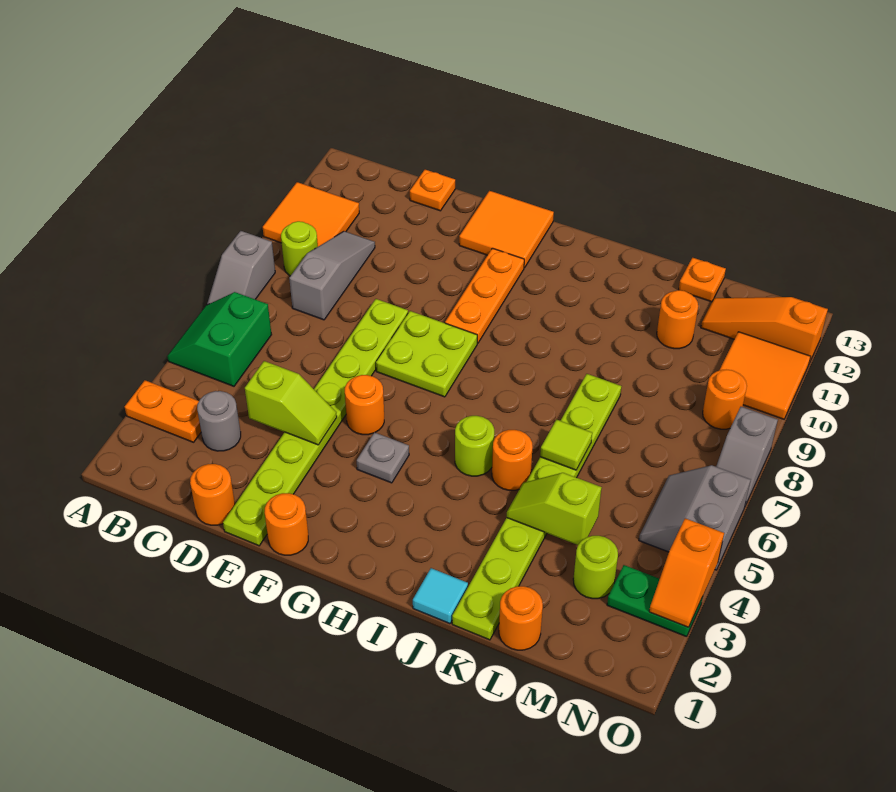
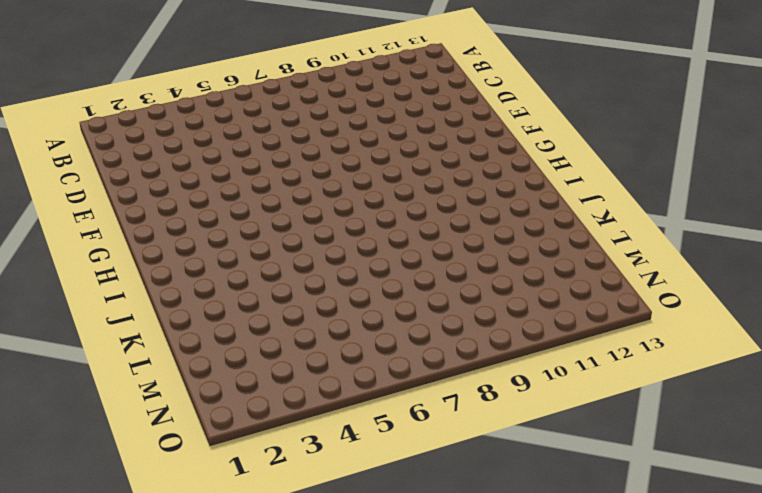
none -> orange 1x2 plate [125,380,201,442]
none -> green 2x2 slope [167,292,272,386]
none -> grey 1x2 slope [207,231,275,305]
none -> orange 2x2 tile [263,182,359,246]

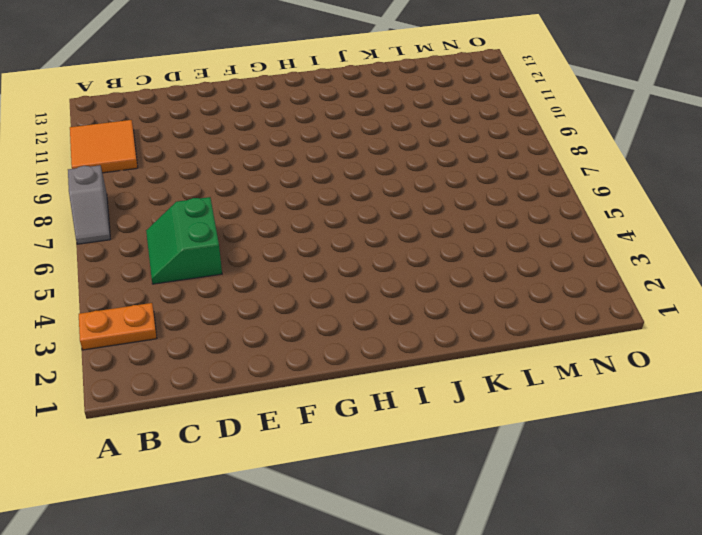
green 2x2 slope [146,197,222,284] -> green 2x2 slope moved to [167,292,272,386]
none -> lime 1x1 round brick [281,221,318,276]
none -> grey 1x1 round brick [197,391,241,451]
none -> grey 1x3 slope [289,231,375,320]
none -> orange 1x1 round brick [190,464,235,525]

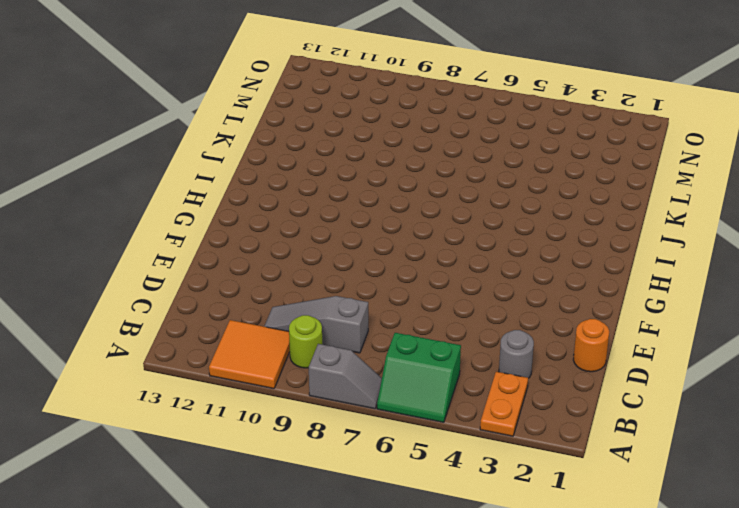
none -> orange 1x1 plate [410,170,455,211]
none -> lime 1x8 plate [223,299,408,546]
none -> orange 1x1 round brick [264,493,308,555]
none -> orange 1x1 round brick [345,375,384,435]

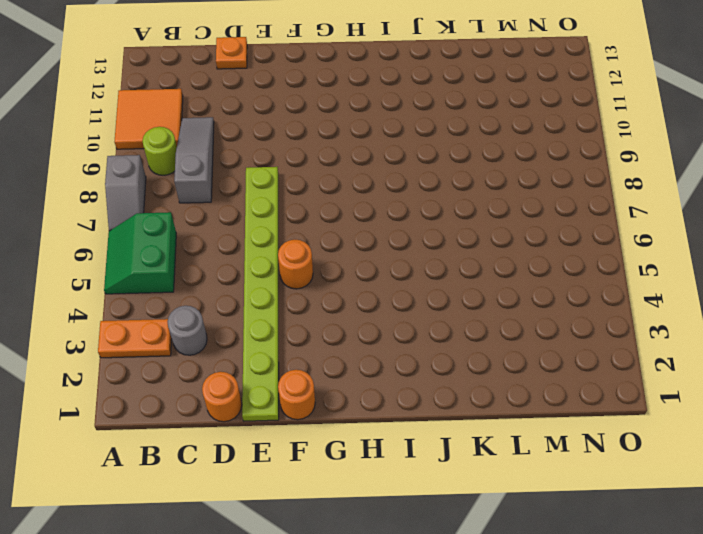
none -> lime 2x2 plate [376,311,477,397]
none -> orange 2x2 tile [459,191,554,268]
none -> grey 1x1 plate [357,432,409,483]
none -> orange 1x3 plate [445,248,524,343]

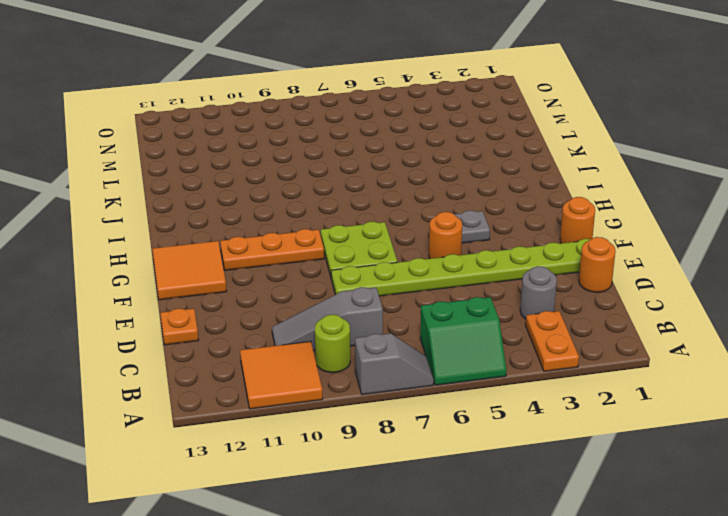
none -> lime 1x1 round brick [455,416,494,476]
none -> cyan 1x1 tile [413,568,468,624]
none -> orange 1x1 round brick [492,430,532,490]
none -> lime 1x8 plate [452,374,621,640]

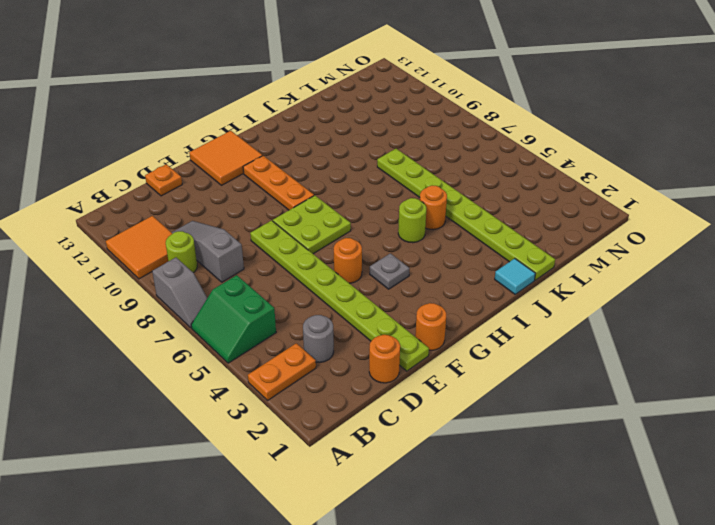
none -> orange 1x1 round brick [499,586,543,650]
none -> orange 1x1 round brick [657,290,698,349]
none -> orange 1x1 plate [679,258,726,302]
none -> lime 1x1 round brick [573,536,618,599]

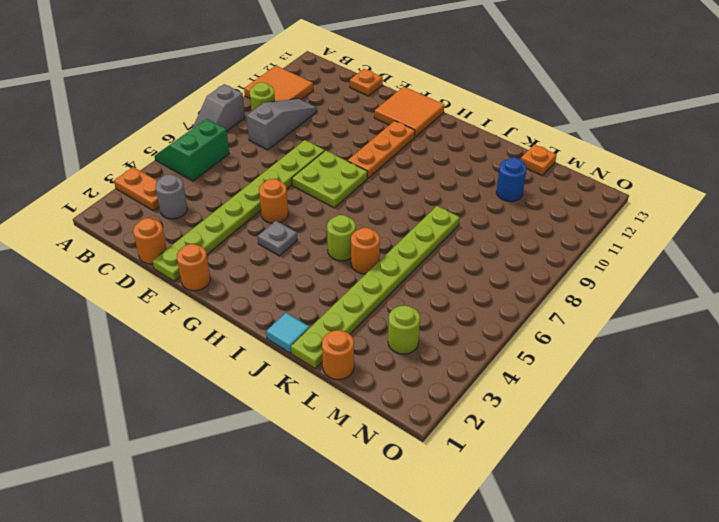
blue 1x1 round brick [496,158,527,202] -> orange 1x1 round brick [657,290,698,349]
none -> orange 1x3 slope [701,297,828,363]
none -> green 1x2 plate [607,565,703,637]
none -> grey 2x2 slope [639,465,751,570]
none -> orange 1x1 round brick [703,370,747,429]

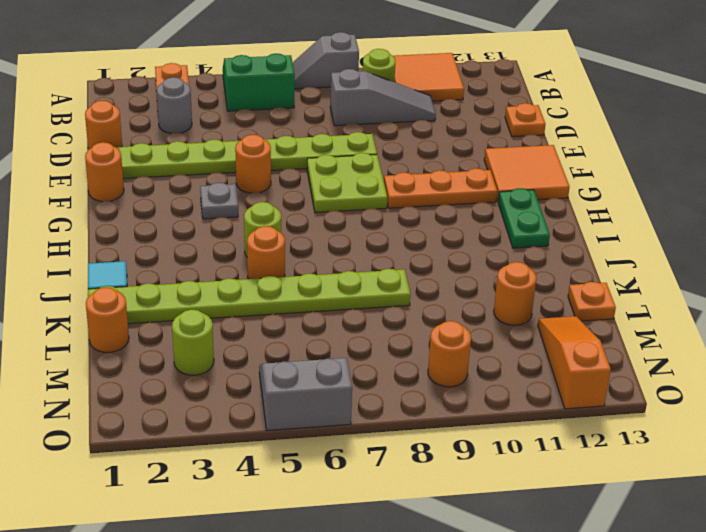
green 1x2 plate [498,188,550,248] -> green 1x2 plate moved to [607,565,703,637]
none -> orange 2x2 tile [720,332,811,419]
none -> grey 1x2 slope [716,407,778,506]
none -> lime 1x2 slope [245,361,337,445]
none -> lime 1x2 slope [507,473,602,545]

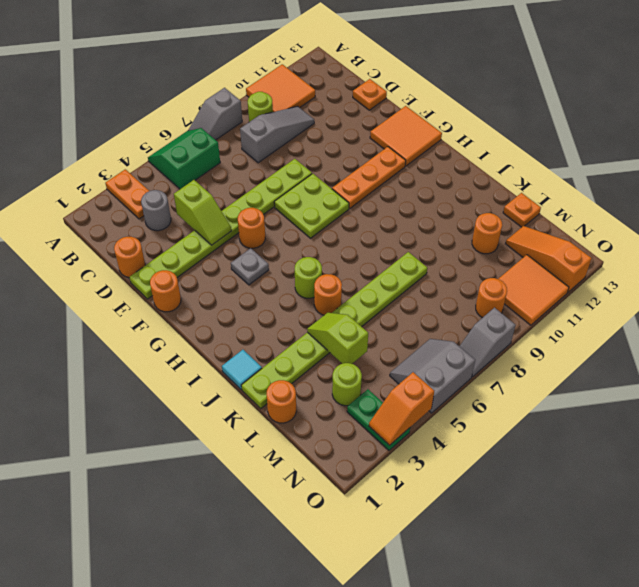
none -> lime 1x1 tile [540,420,592,470]

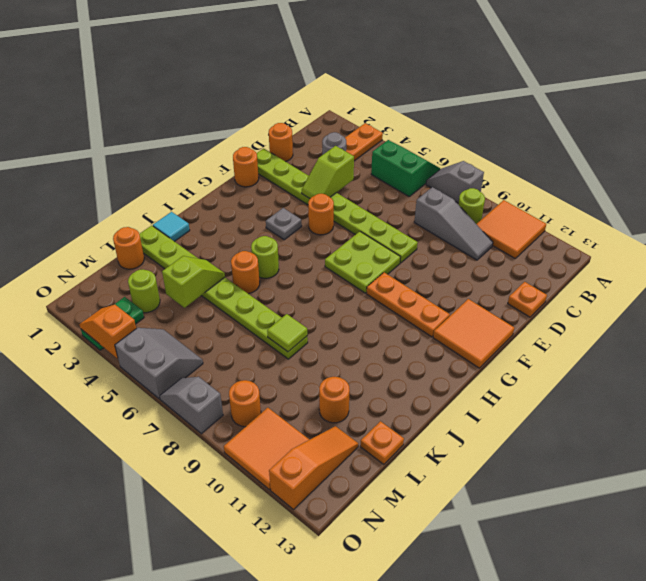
lime 1x1 tile [267,314,307,352] -> lime 1x1 tile moved to [540,420,592,470]

